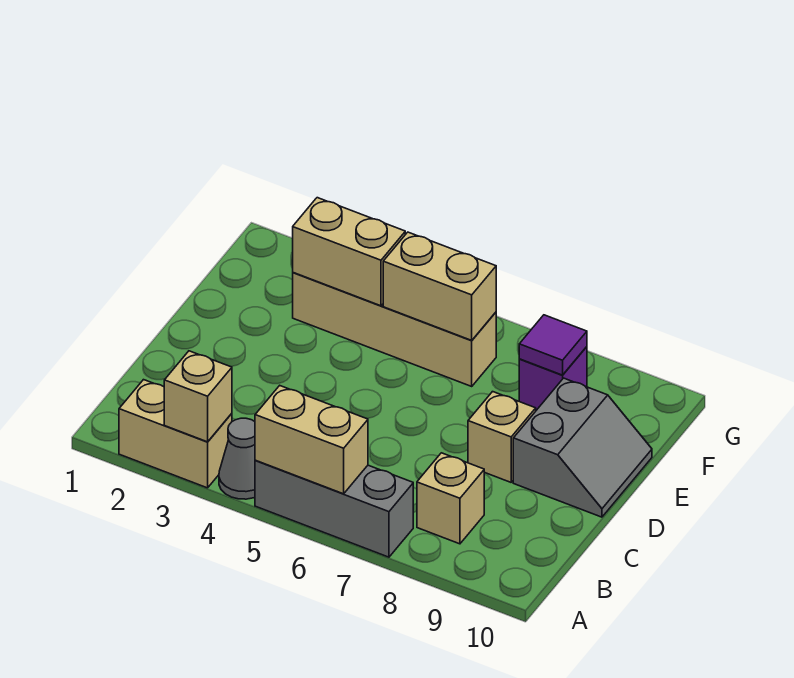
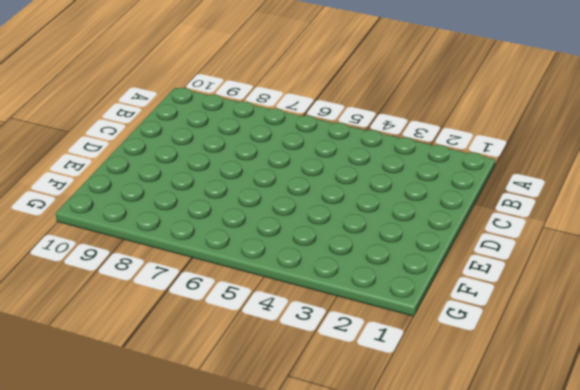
none -> tan 1x2 brick [119,380,232,488]
none -> grey 1x1 cone [219,418,255,499]
none -> grey 1x3 brick [255,460,413,557]

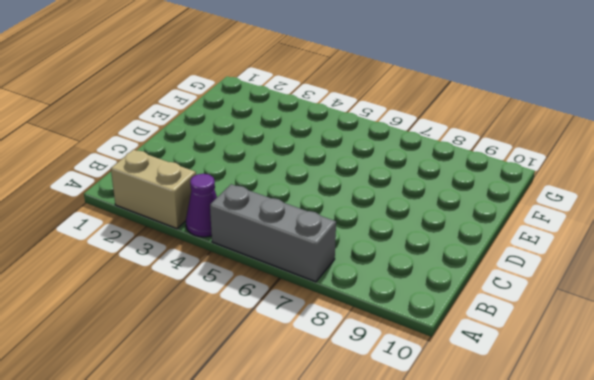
purple 1x1 cone [186,174,217,237] -> grey 1x1 cone [219,418,255,499]
none -> tan 1x1 brick [417,453,484,544]
none -> tan 1x1 brick [468,392,536,482]
none -> grey 2x2 slope [513,378,652,517]

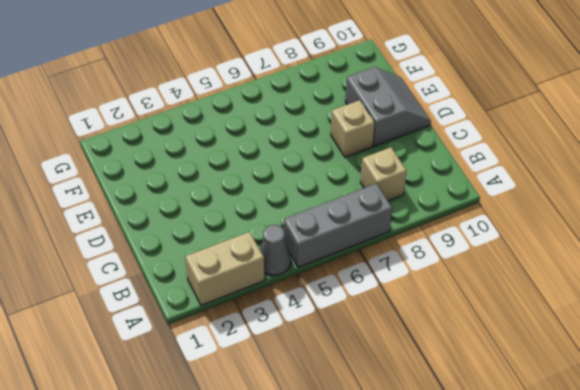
none -> tan 1x4 brick [293,273,496,386]
none -> purple 1x1 brick [519,347,587,410]
none -> tan 1x1 brick [164,351,232,442]

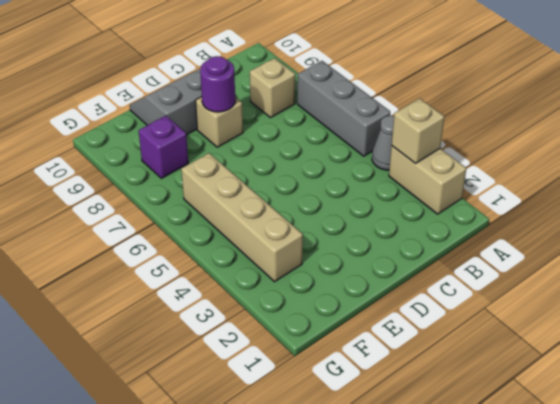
purple 1x1 round brick [200,56,235,112] -> none
none -> tan 1x2 brick [255,386,368,494]
none -> tan 1x2 brick [293,198,405,306]
none -> tan 1x2 brick [383,232,496,340]

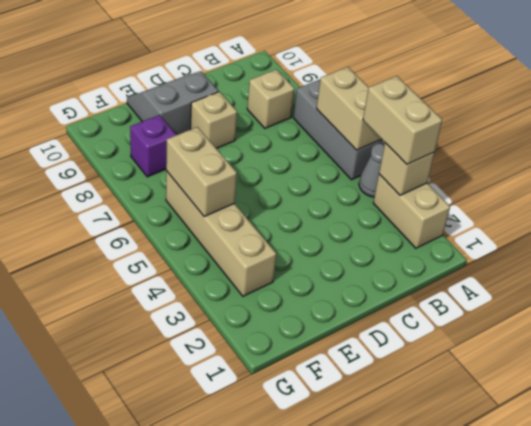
tan 1x2 brick [363,76,442,164] -> tan 1x2 brick moved to [293,198,405,306]
none -> purple 1x1 tile [519,315,587,375]

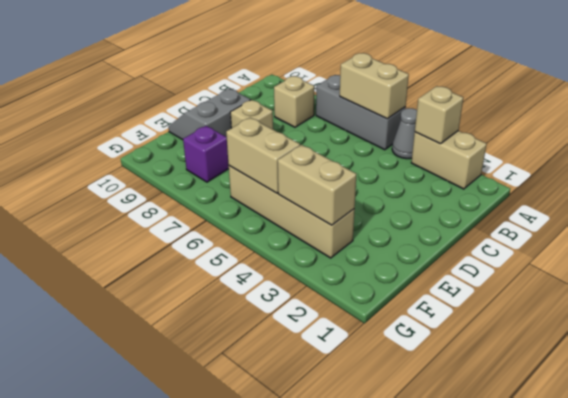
none -> purple 1x1 tile [519,315,587,375]

